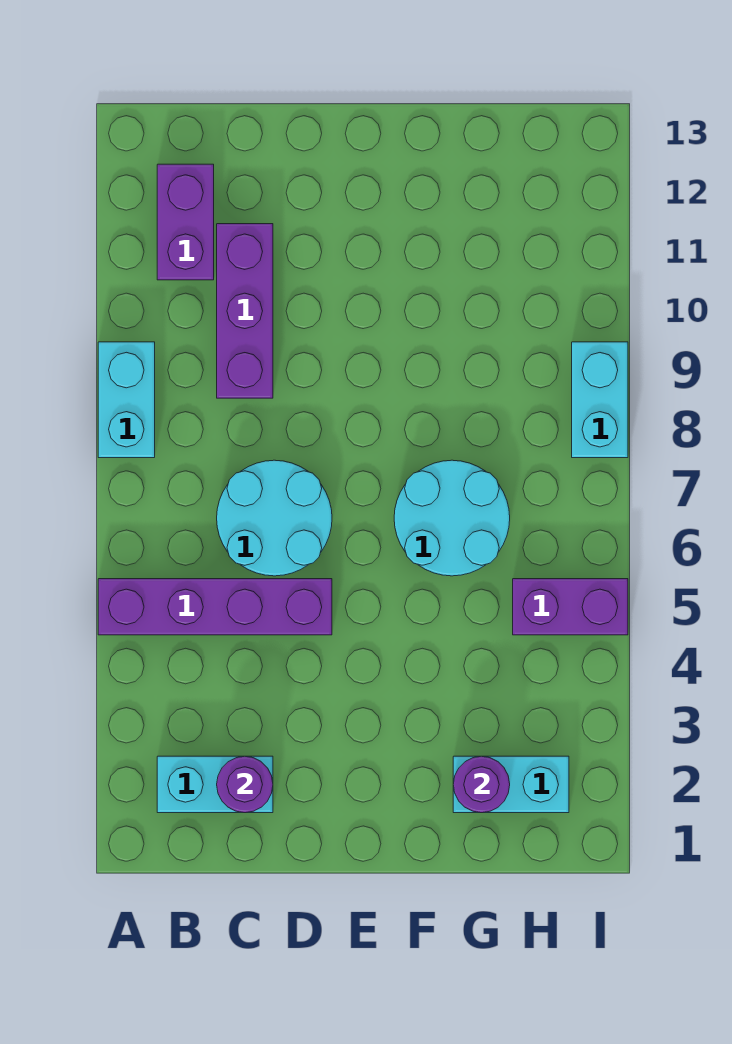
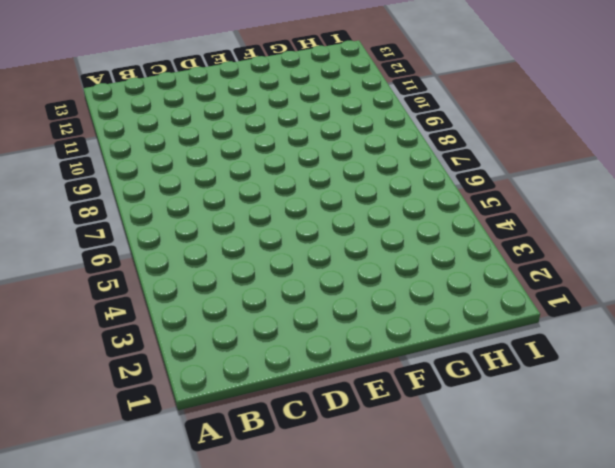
none -> purple 1x4 brick [98,579,332,635]
none -> cyan 1x2 brick [98,342,155,458]
none -> cyan 1x2 brick [157,756,273,813]

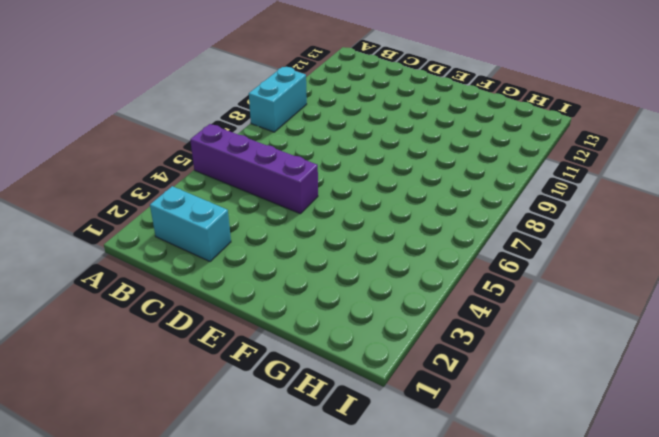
none -> purple 1x2 brick [157,164,214,280]
none -> cyan 2x2 round brick [217,460,332,576]
none -> purple 1x3 brick [217,224,273,398]

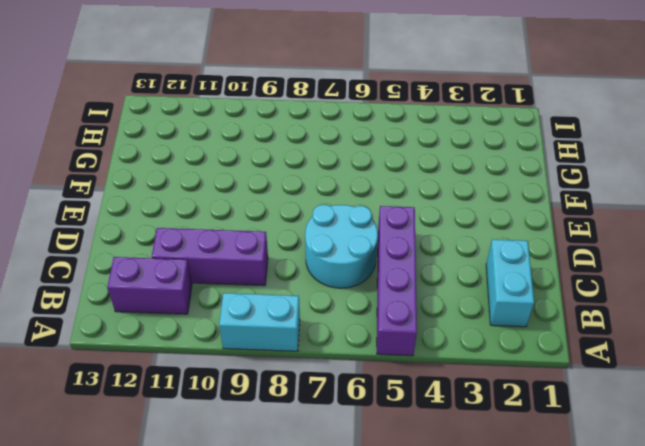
none -> cyan 2x2 round brick [394,460,510,576]
none -> cyan 1x2 brick [453,756,569,813]
none -> purple 1x2 brick [513,579,628,635]

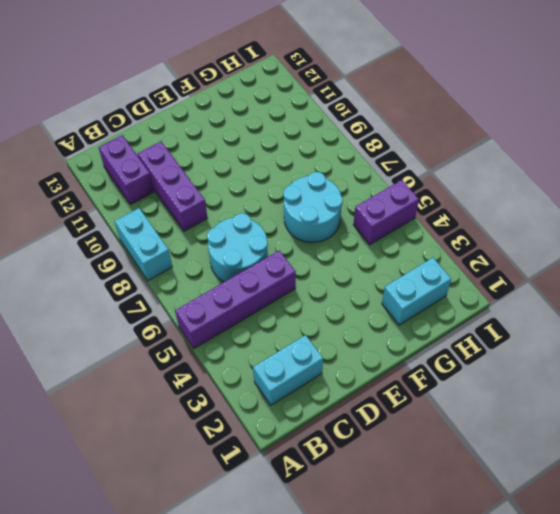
none -> cyan 1x2 brick [572,342,628,458]
none -> purple 1x1 round brick [217,756,273,813]
none -> purple 1x1 round brick [453,756,510,813]

